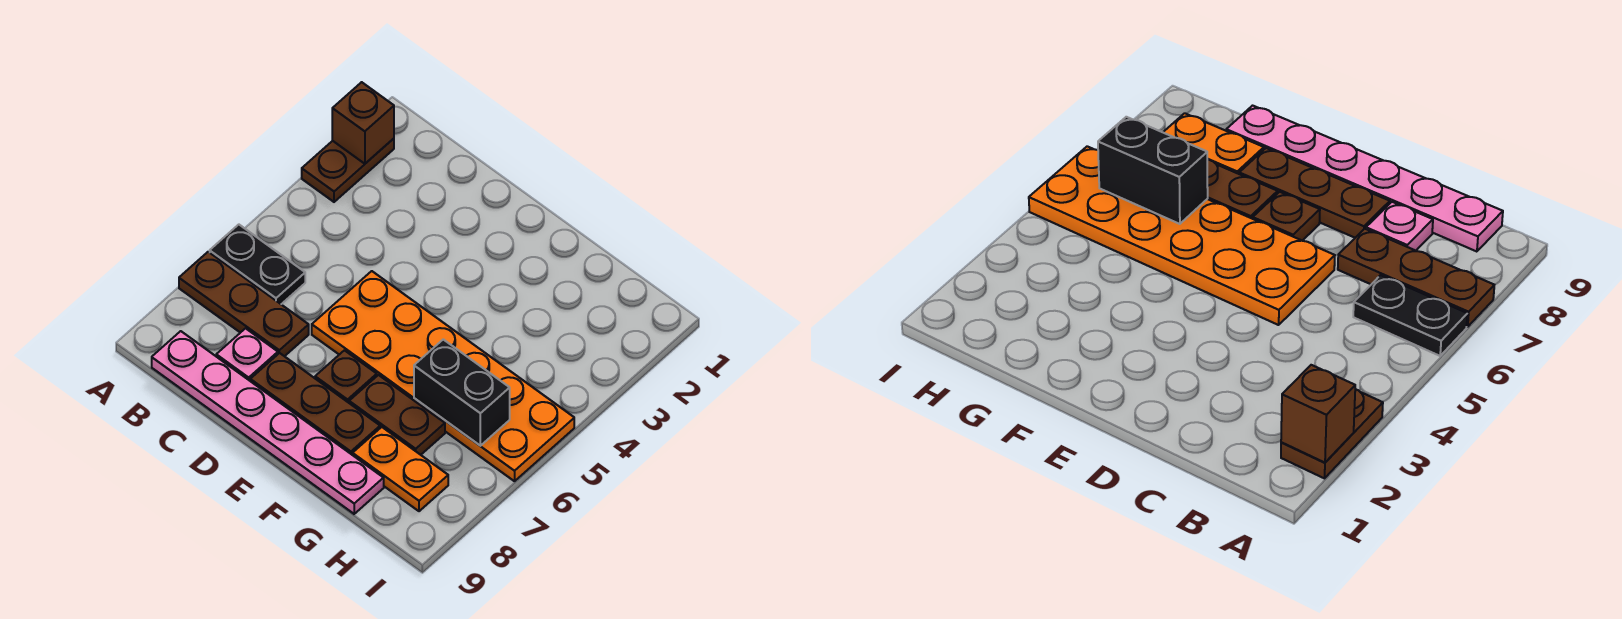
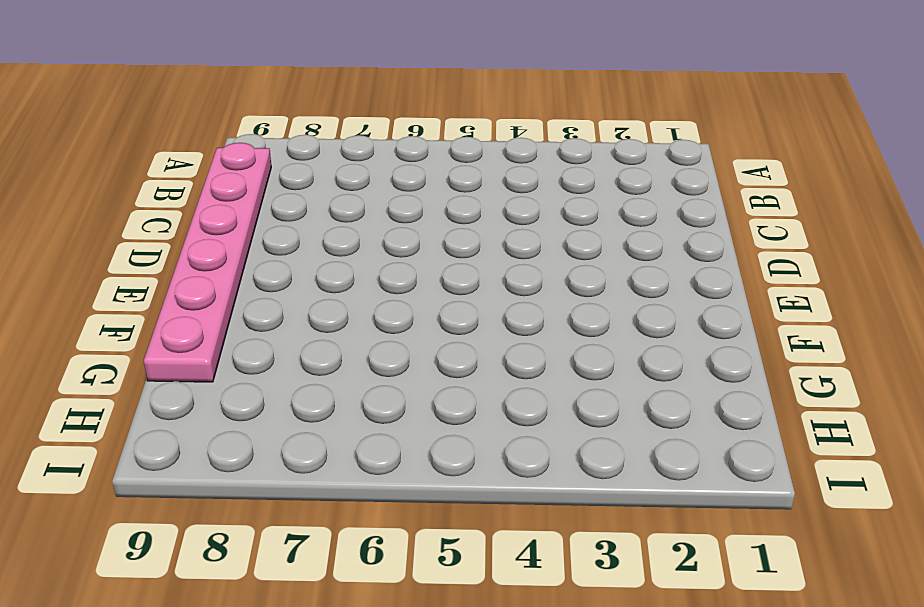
none -> brown 1x2 plate [302,139,394,202]
none -> black 1x2 plate [210,225,305,304]
none -> brown 1x3 plate [179,252,309,356]

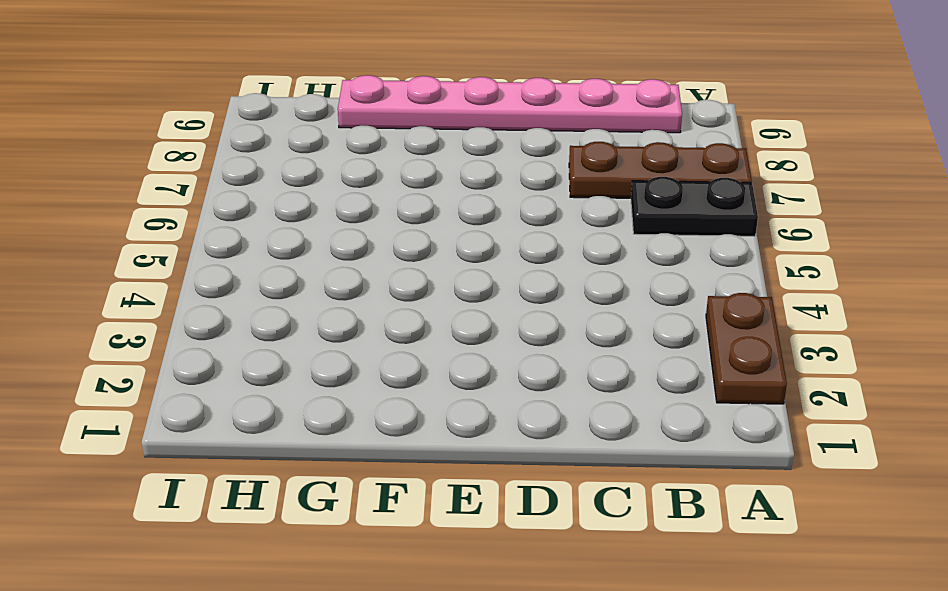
none -> pink 1x1 plate [216,328,278,381]
none -> orange 2x6 plate [312,271,574,481]
none -> brown 1x3 plate [250,353,380,455]

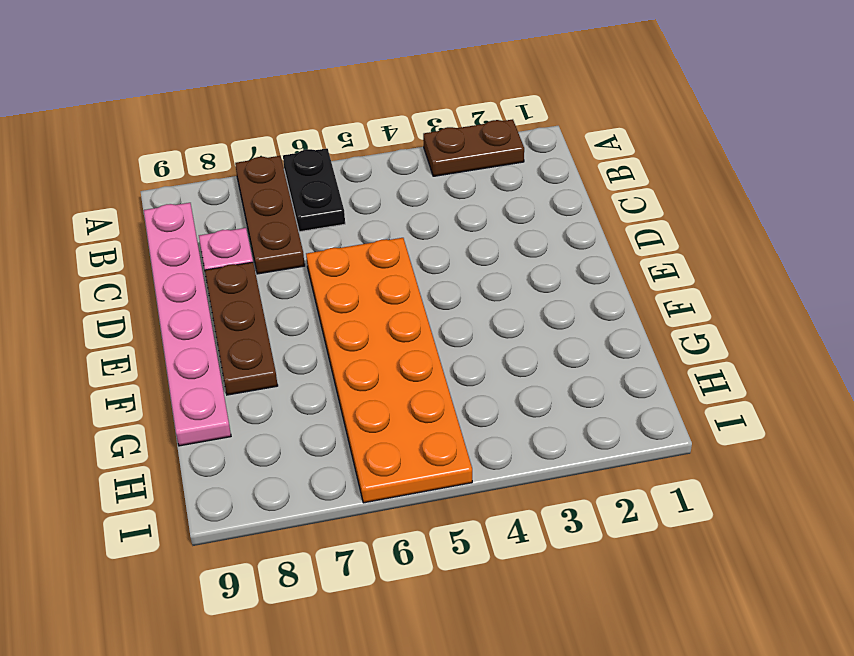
none -> brown 1x1 plate [315,350,377,403]
none -> brown 1x2 plate [349,375,445,455]
none -> orange 1x2 plate [353,427,448,511]

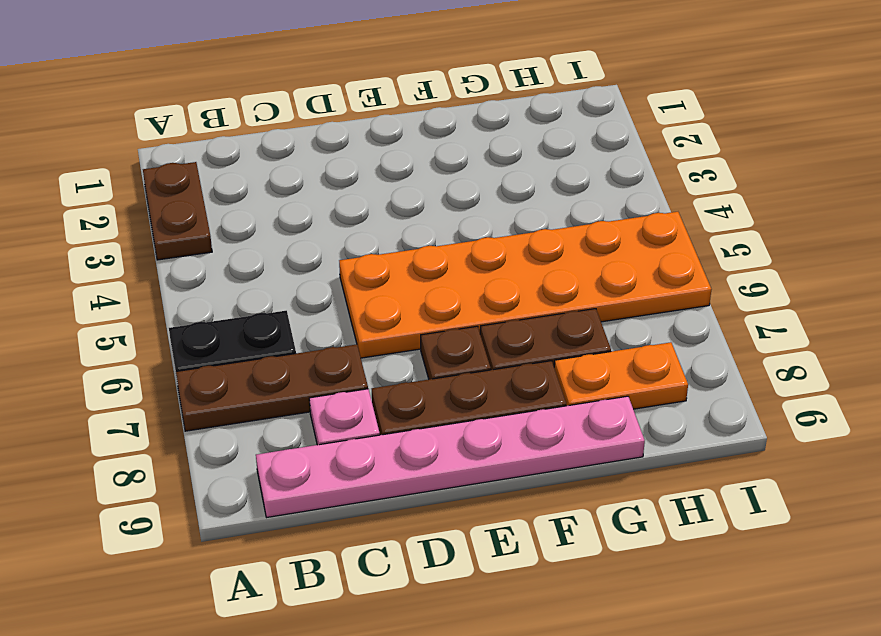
none -> brown 1x1 brick [332,82,394,164]
none -> black 1x2 brick [414,339,510,446]

